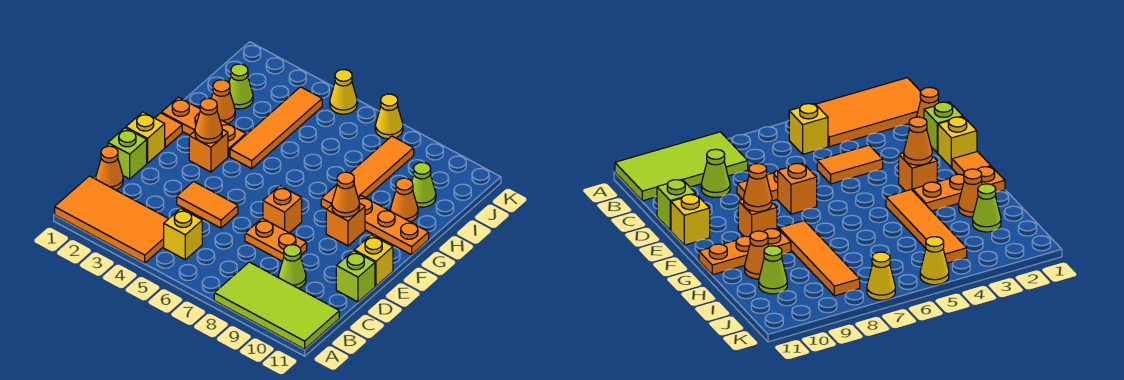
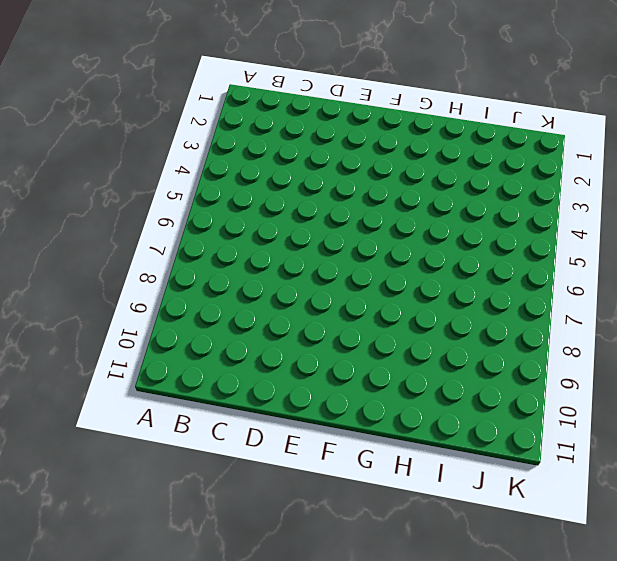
none -> orange 2x4 tile [55,176,168,263]
none -> lime 2x4 tile [214,262,339,349]
none -> yellow 1x1 brick [164,208,202,260]

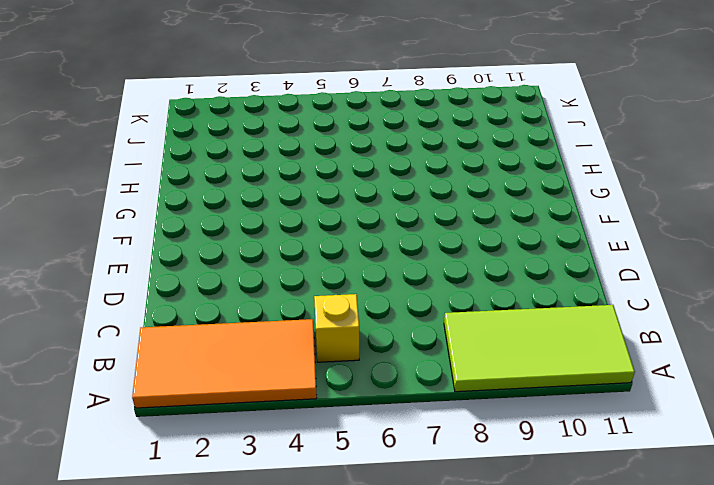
none -> orange 1x1 cone [96,146,123,190]
none -> lime 1x1 cone [278,245,306,288]
none -> lime 1x1 brick [108,128,147,179]

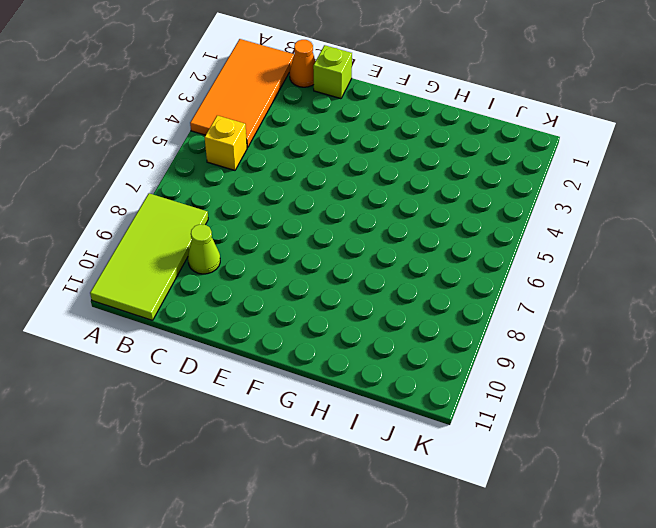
none -> orange 1x2 tile [177,181,238,228]
none -> orange 1x2 plate [245,218,307,261]
none -> lime 1x1 brick [336,251,375,302]

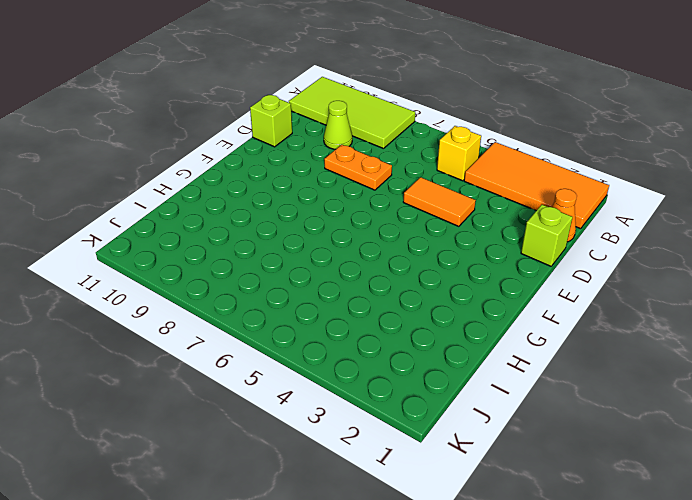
none -> yellow 1x1 brick [126,112,165,163]
none -> orange 1x1 brick [263,186,302,233]
none -> yellow 1x1 brick [354,235,393,286]

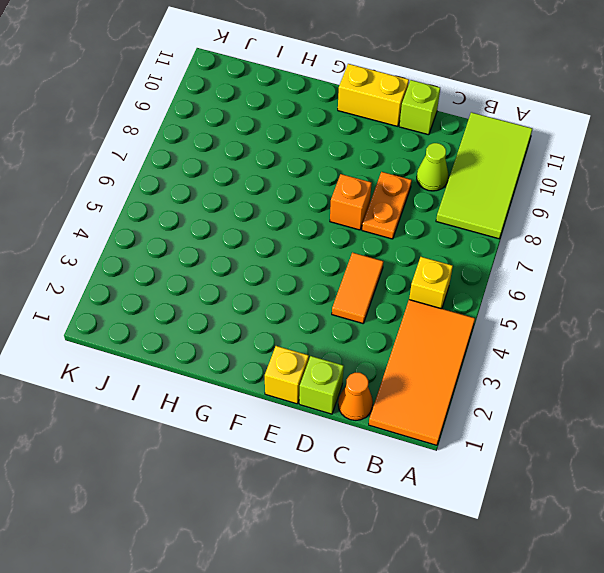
yellow 1x2 brick [338,64,409,126] -> yellow 1x1 brick [354,235,393,286]
none -> orange 1x1 tile [155,113,182,147]
none -> orange 1x1 brick [189,129,228,172]
none -> orange 1x1 brick [326,203,365,246]

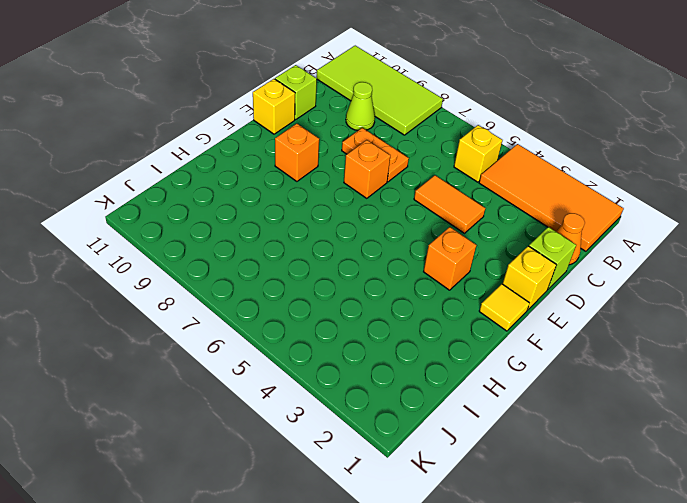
yellow 1x1 tile [479,284,529,331] -> orange 1x1 tile [155,113,182,147]
none -> orange 1x3 plate [161,97,246,156]
none -> orange 1x4 tile [230,87,322,169]
none -> orange 1x4 tile [321,136,414,209]

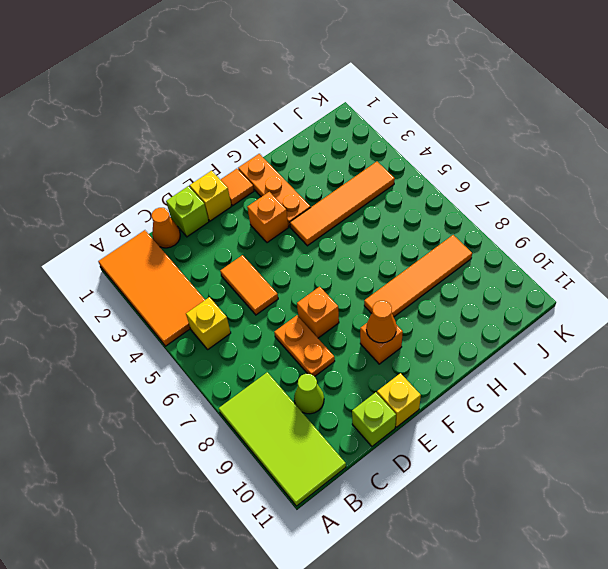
none -> orange 1x3 plate [358,196,429,255]
none -> orange 1x1 cone [211,80,235,124]
none -> orange 1x1 cone [390,178,418,222]

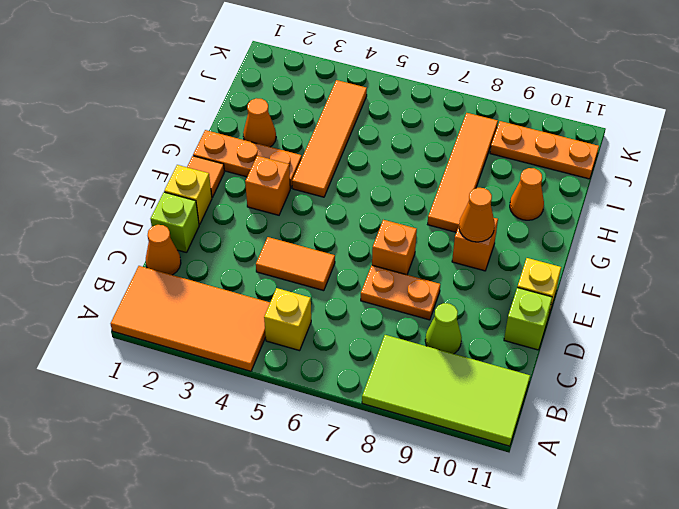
orange 1x3 plate [490,121,599,179] -> orange 1x3 plate moved to [358,196,429,255]
none -> lime 1x1 cone [229,64,253,109]
none -> lime 1x1 cone [412,163,436,207]
none -> yellow 1x1 cone [330,70,357,114]

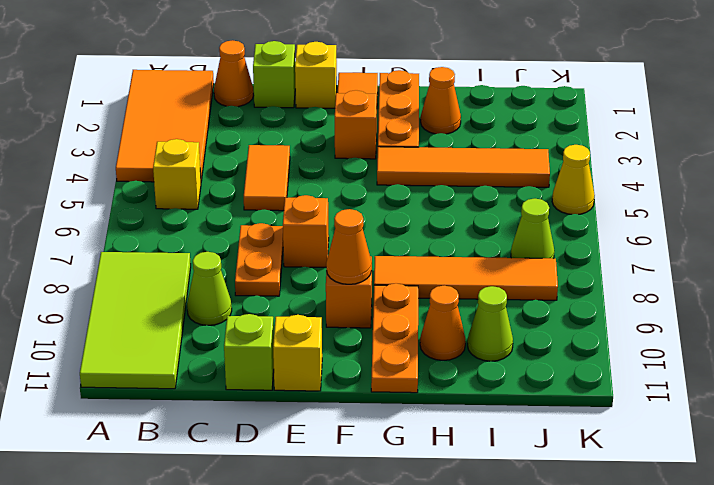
lime 1x1 cone [511,199,554,259] -> lime 1x1 cone moved to [229,64,253,109]
none -> yellow 1x1 cone [375,94,403,139]
none -> orange 1x1 cone [195,98,222,143]

